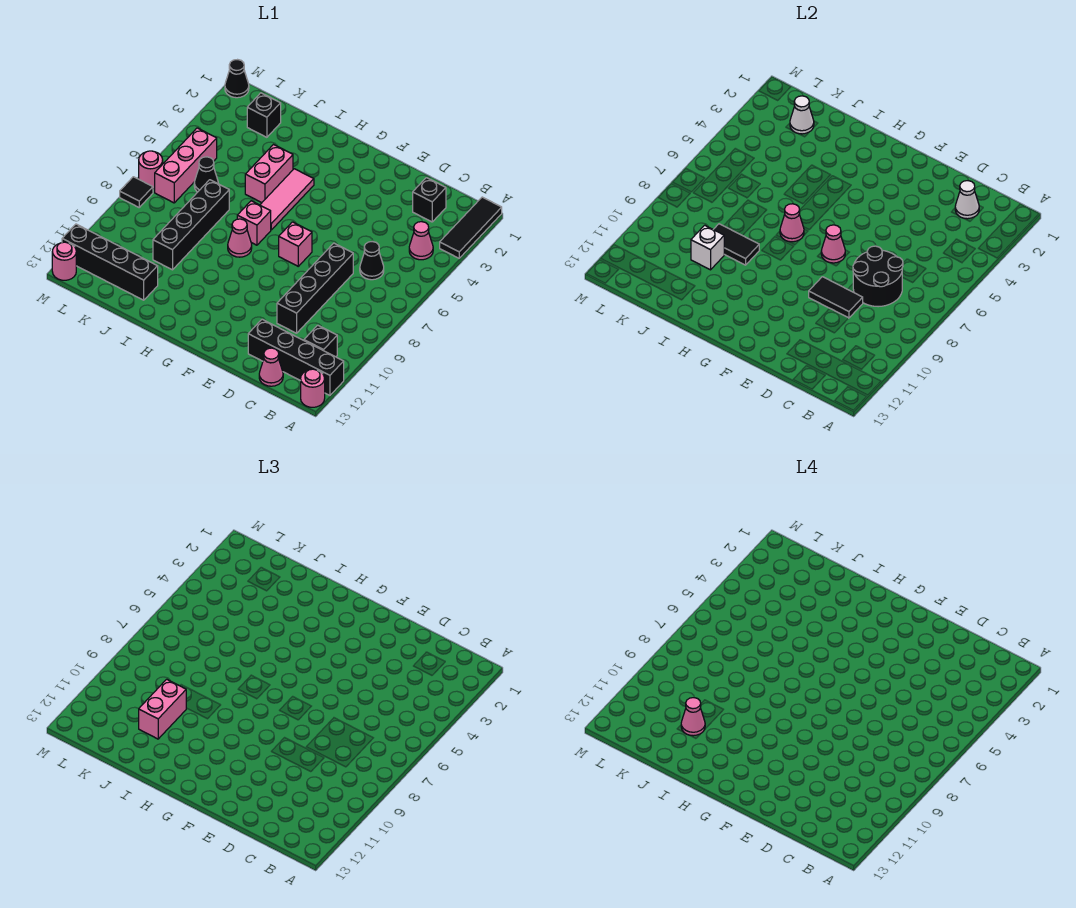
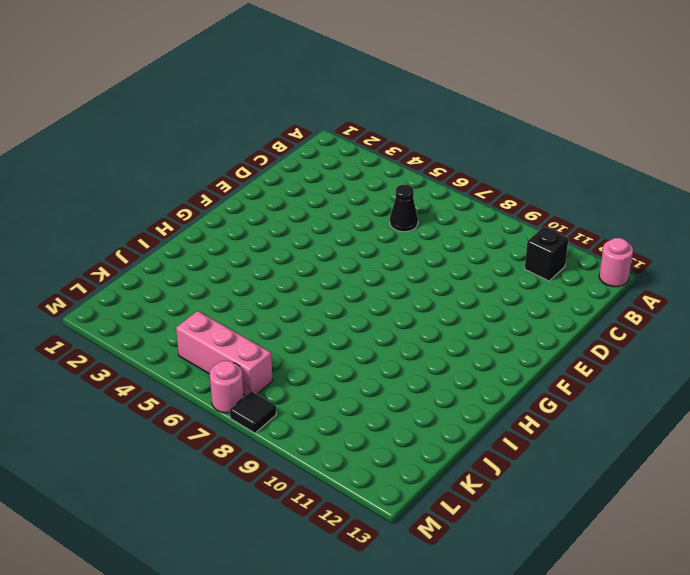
none -> black 1x3 tile [440,197,502,258]
none -> black 1x4 brick [248,319,344,395]
none -> pink 1x1 cone [409,222,433,260]
none -> black 1x1 brick [413,178,446,222]

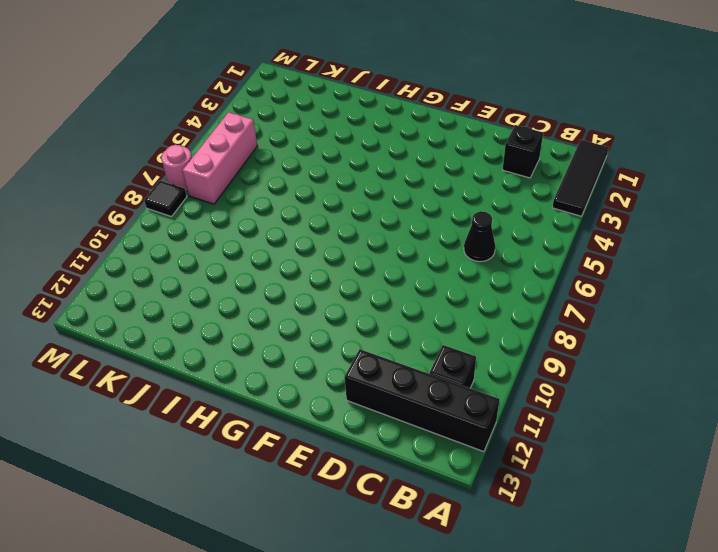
none -> pink 1x1 round brick [301,369,325,407]
none -> pink 1x1 cone [409,222,433,260]
none -> pink 1x1 cone [259,348,283,386]
none -> black 1x4 brick [277,243,353,333]

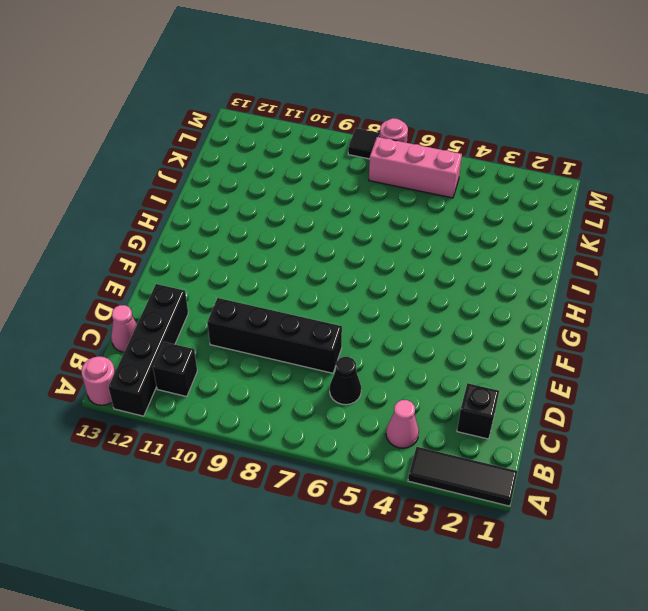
none -> pink 1x1 brick [279,222,312,266]
none -> pink 1x3 tile [260,169,314,230]
none -> pink 1x1 brick [237,201,271,245]
none -> pink 1x1 cone [228,219,252,257]

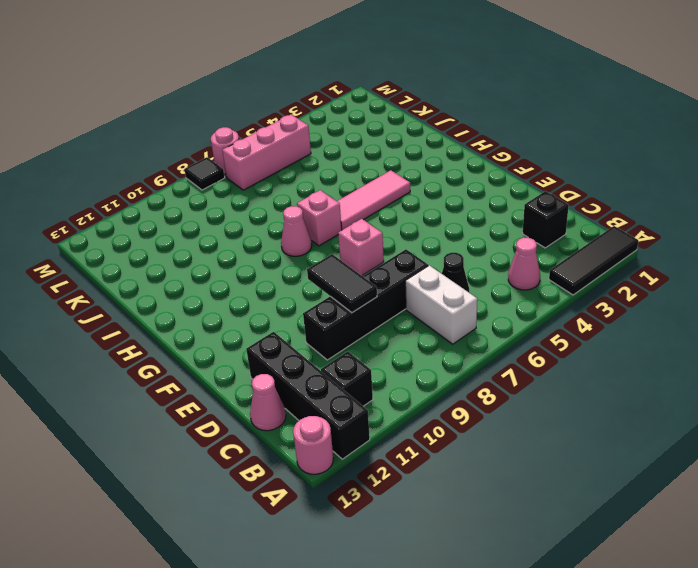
white 1x2 brick [405,265,477,344] -> none
none -> pink 1x2 brick [245,145,293,203]
none -> black 1x4 brick [153,180,229,270]
none -> black 1x4 brick [62,224,158,300]
none -> black 1x1 brick [247,93,281,137]

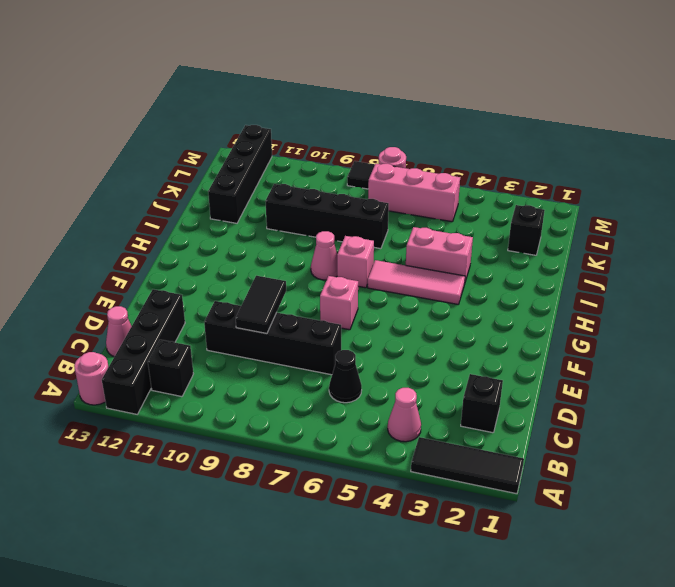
none -> black 1x1 cone [194,157,218,192]
none -> black 1x1 cone [225,60,249,98]
none -> pink 1x1 round brick [52,242,76,280]
none -> white 1x1 cone [955,181,979,219]

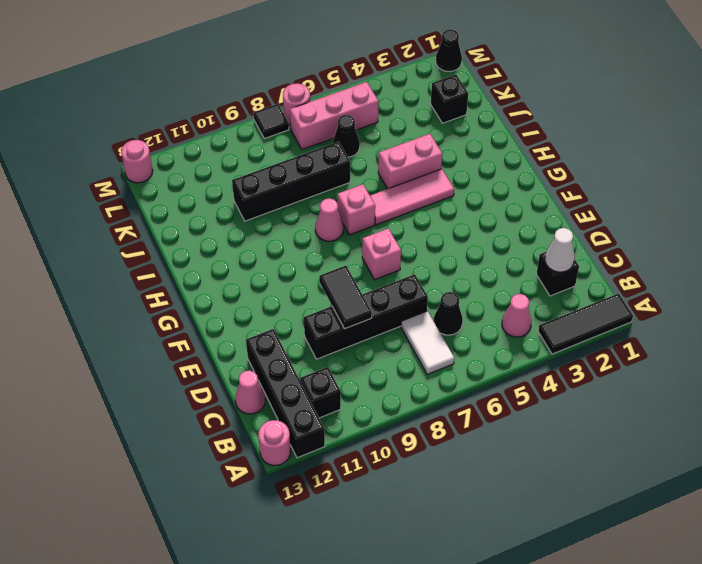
white 1x2 tile [401,311,454,374] -> none
none -> black 1x4 brick [62,224,158,300]
none -> black 2x2 round brick [853,246,903,307]
none -> pink 1x1 cone [821,225,845,263]
none -> pink 1x1 cone [780,204,804,242]

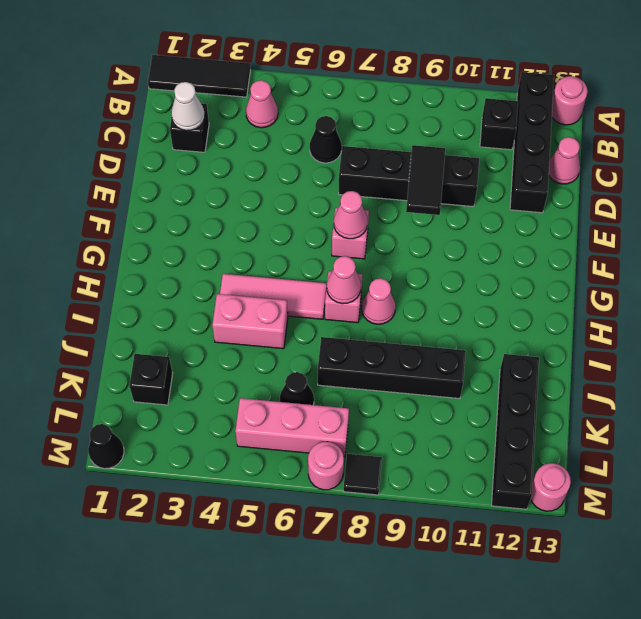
none -> black 2x2 round brick [853,246,903,307]
none -> black 1x2 tile [713,224,759,265]
none -> white 1x1 brick [691,225,724,270]
none -> white 1x1 cone [790,96,814,134]

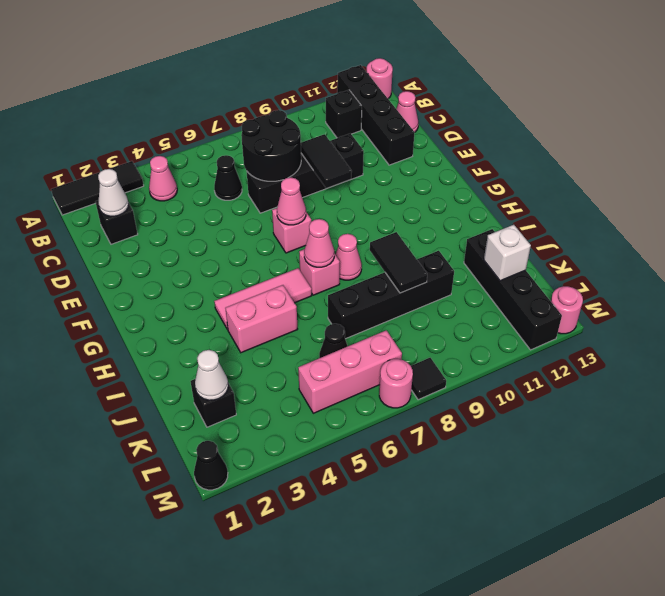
white 1x1 brick [484,225,531,281] -> white 1x1 brick moved to [691,225,724,270]
none -> pink 1x2 brick [139,679,186,739]
none -> pink 1x1 cone [681,698,705,736]

